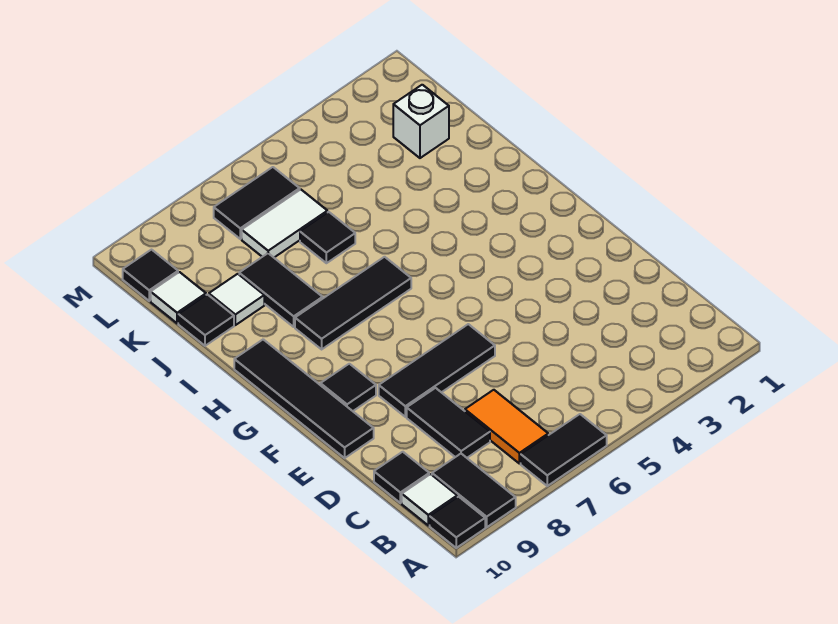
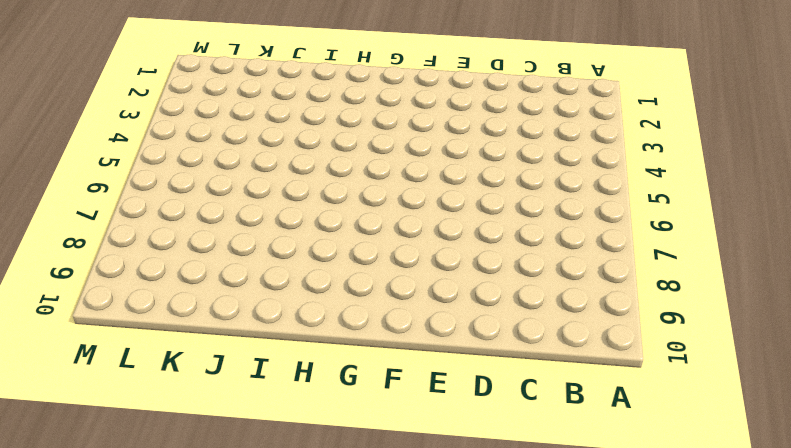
none -> black 1x2 tile [521,414,607,486]
none -> black 1x2 tile [432,454,516,527]
none -> black 1x1 tile [430,497,485,548]

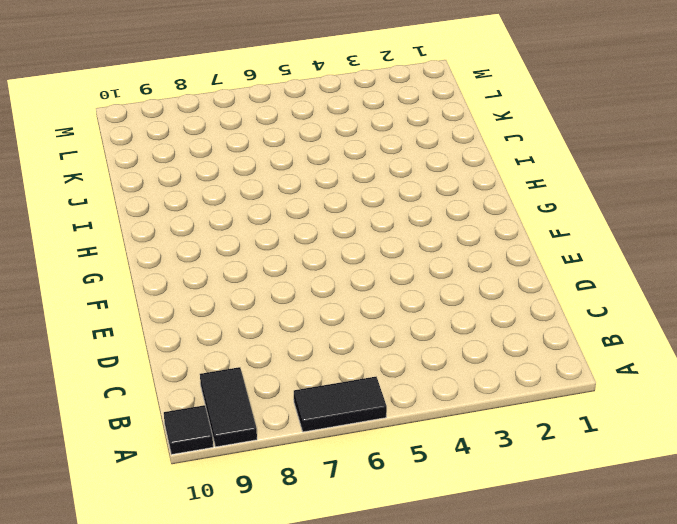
none -> orange 1x2 tile [465,390,548,464]
none -> white 1x1 tile [402,474,457,525]
none -> black 1x2 tile [407,388,490,458]

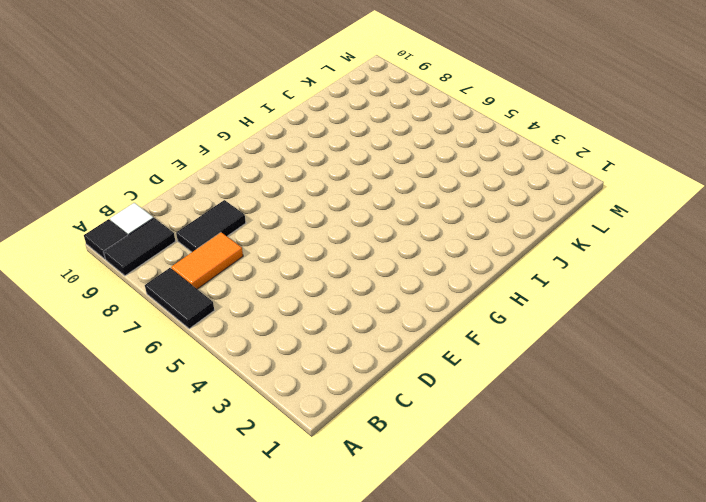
none -> black 1x1 tile [374,452,429,503]
none -> black 1x3 tile [379,324,495,417]
none -> black 1x4 tile [234,339,374,458]

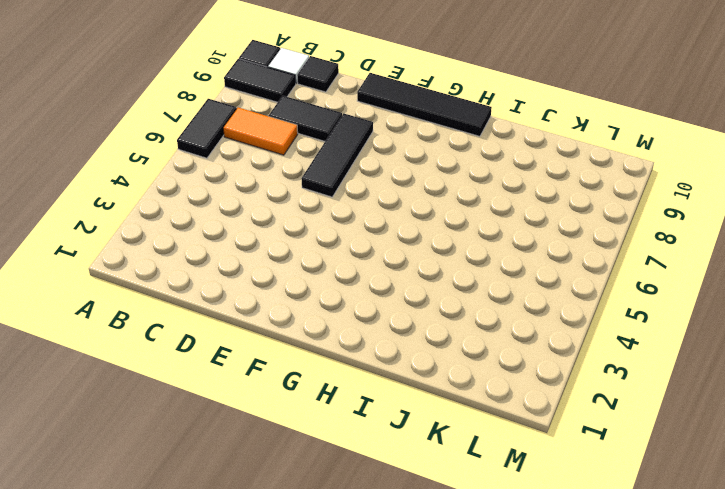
none -> black 1x1 tile [320,364,376,411]
none -> black 1x3 tile [295,257,411,349]
none -> black 1x2 tile [239,253,323,327]

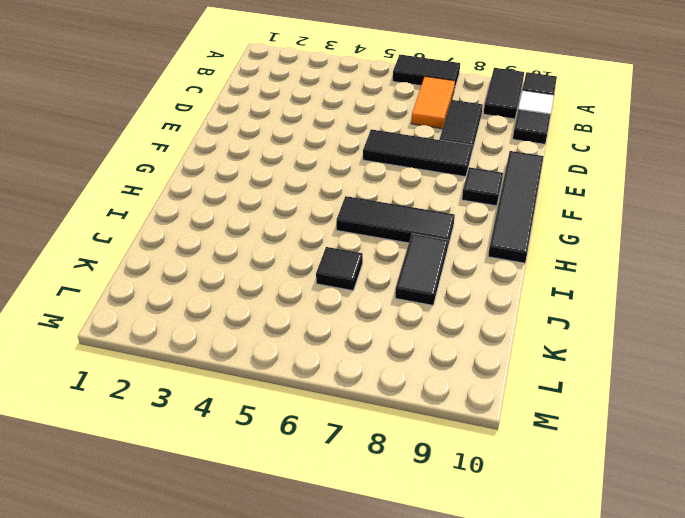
none -> white 1x1 tile [209,274,264,325]
none -> black 1x1 tile [178,294,234,346]
none -> white 1x1 brick [393,85,449,158]

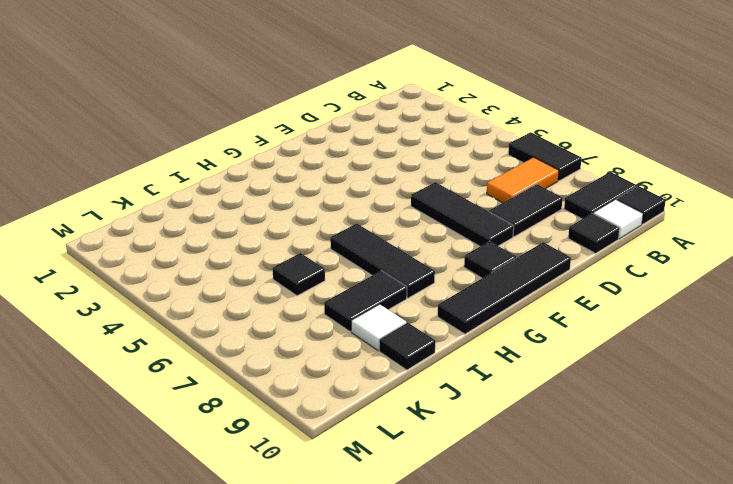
none -> white 1x1 brick [393,85,449,158]
none -> white 1x2 tile [242,189,327,257]
none -> white 1x1 tile [151,272,206,323]

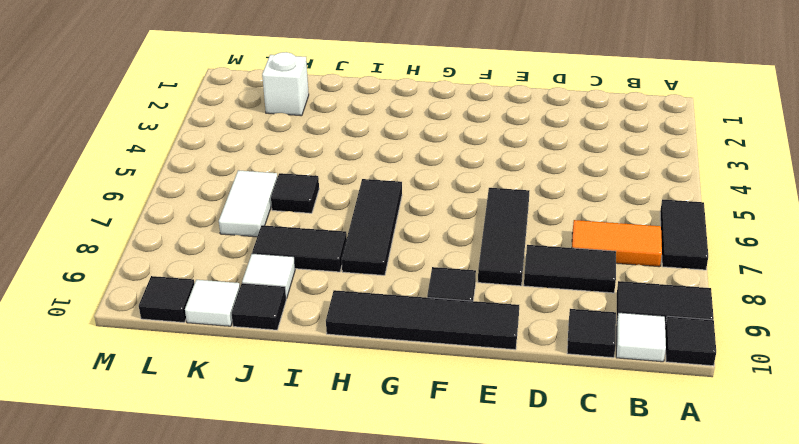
none -> black 1x2 tile [214,167,300,239]

